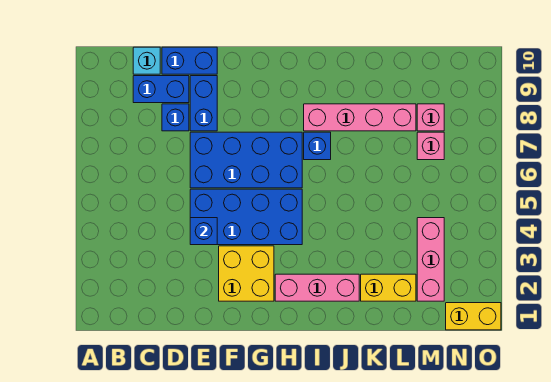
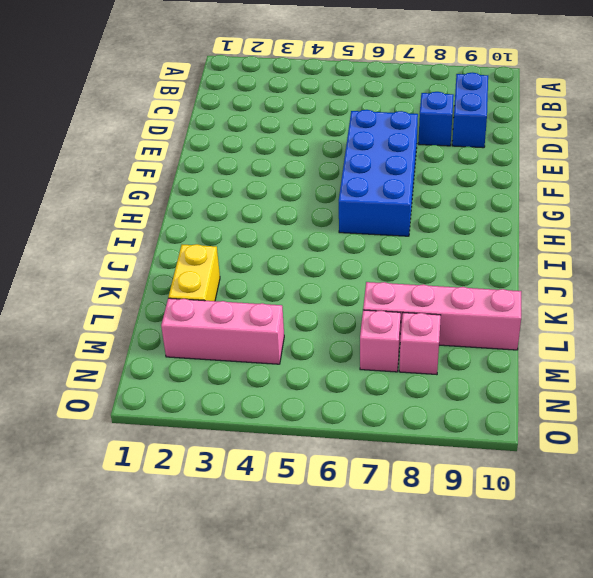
pink 1x4 brick [363,282,521,350] -> pink 1x4 brick turned to [304,104,416,131]
none -> cyan 1x1 brick [133,47,160,74]
none -> blue 1x2 brick [162,47,217,74]
none -> blue 2x4 brick [190,189,302,245]

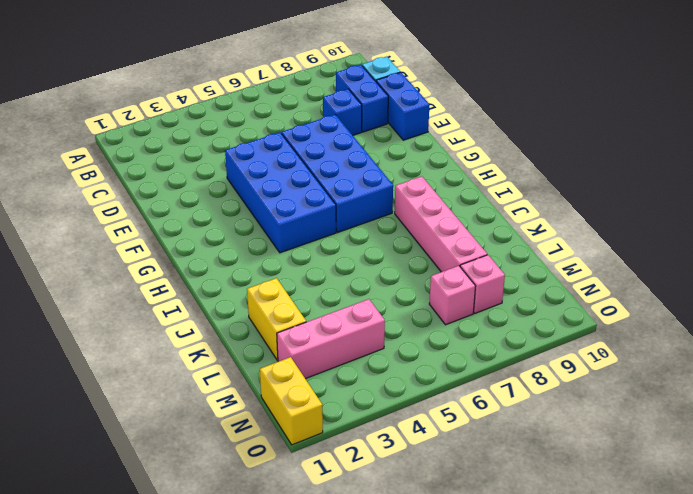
none -> blue 1x2 brick [190,76,217,131]
none -> yellow 2x2 brick [219,246,274,301]
none -> pink 1x3 brick [275,274,359,301]

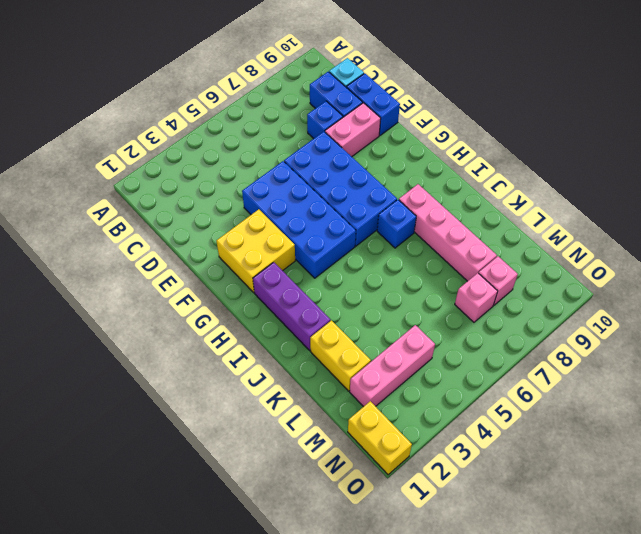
pink 1x2 brick [325,103,381,157] -> blue 1x2 brick [190,76,217,131]
purple 1x3 brick [253,262,331,350] -> pink 1x3 brick [275,274,359,301]
none -> blue 1x1 brick [190,218,217,245]

